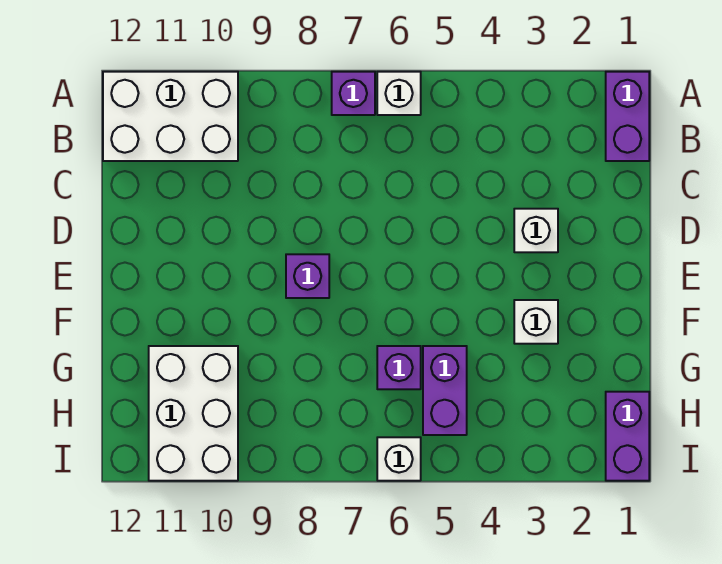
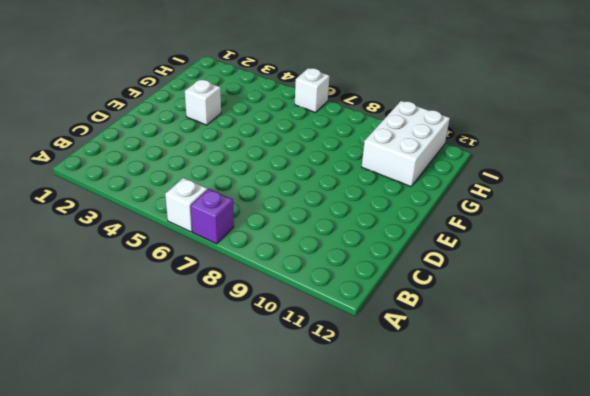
none -> purple 1x2 brick [606,72,649,161]
none -> white 2x3 brick [103,72,238,161]
none -> white 1x1 brick [514,209,558,252]

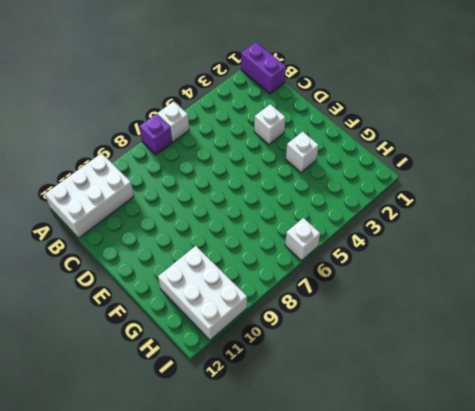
none -> purple 1x1 brick [286,254,329,298]
none -> purple 1x2 brick [423,346,467,435]
none -> purple 1x1 brick [377,346,421,389]

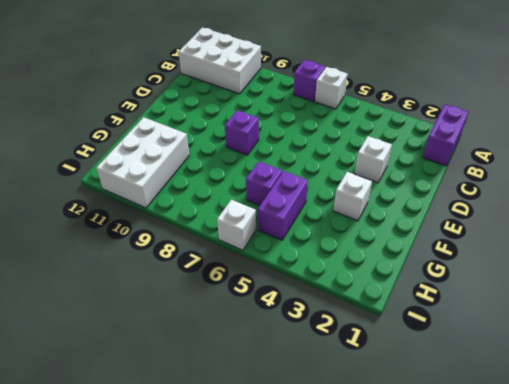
none -> purple 1x2 brick [606,392,649,481]

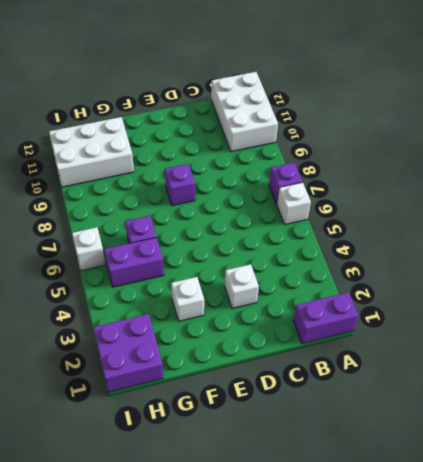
purple 2x2 brick [93,314,163,392] -> purple 1x2 brick [606,392,649,481]

